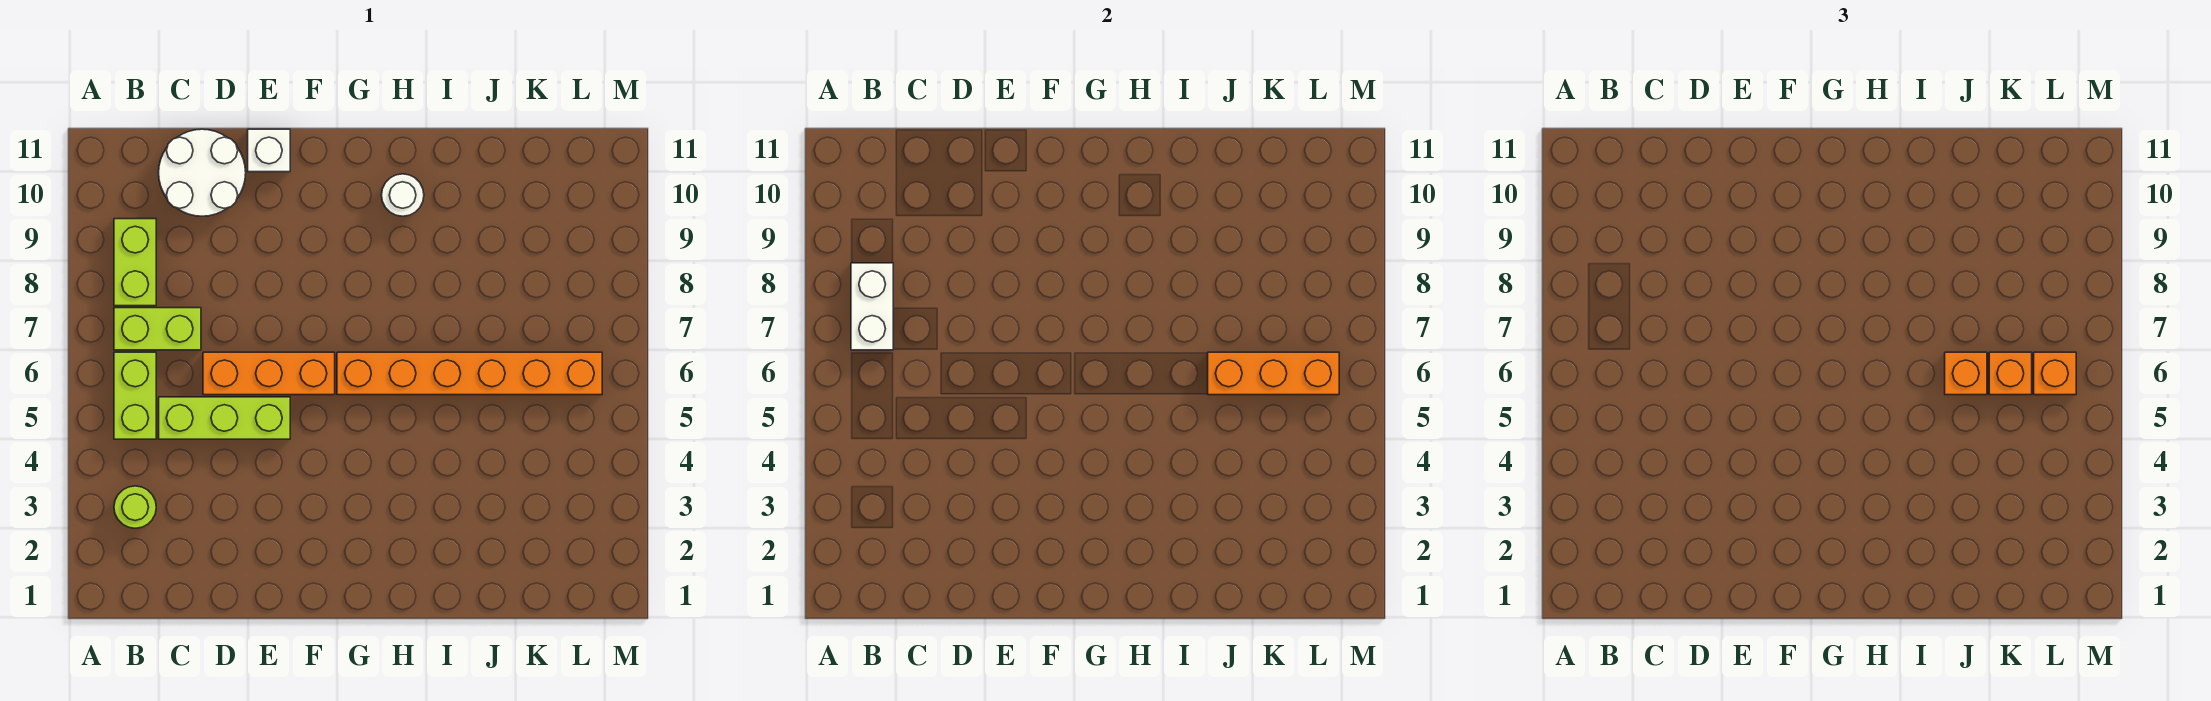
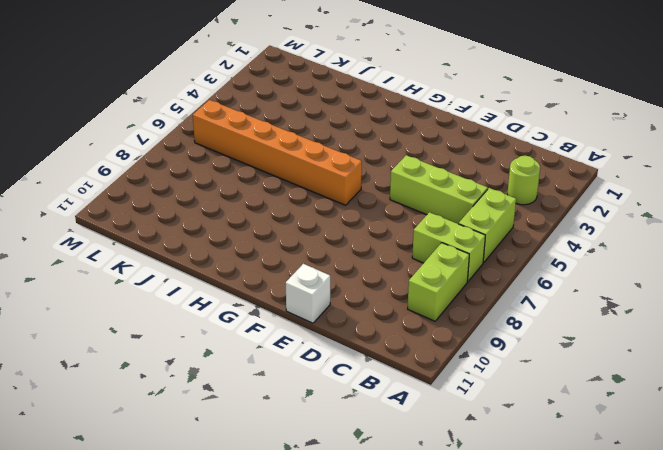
none -> white 2x2 round brick [159,129,246,216]
none -> orange 1x3 brick [203,352,335,395]
none -> white 1x1 round brick [382,174,424,216]

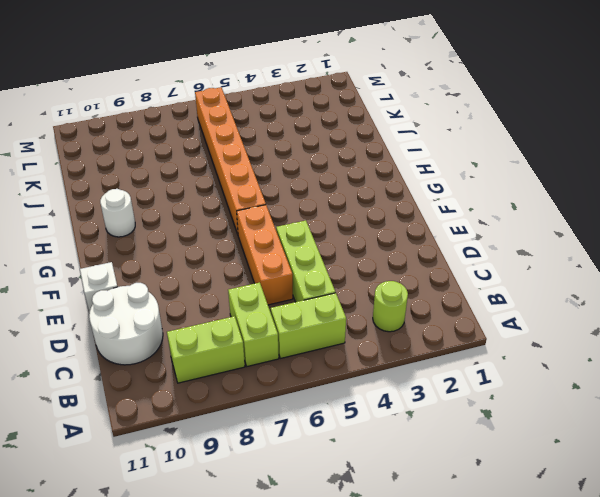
none -> white 1x2 brick [851,263,893,350]
none -> orange 1x3 brick [1208,352,1339,395]
none -> orange 1x1 brick [1945,352,1987,395]

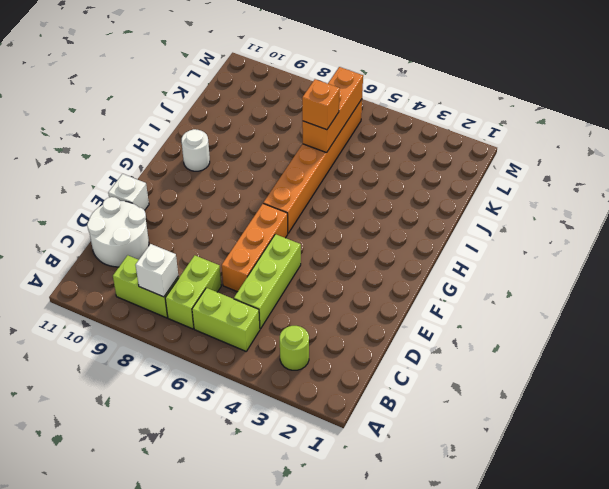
white 1x1 brick [136,244,178,297] -> white 1x2 brick [851,263,893,350]
none -> orange 1x1 brick [1989,352,2032,395]
none -> orange 1x1 brick [2034,352,2076,395]

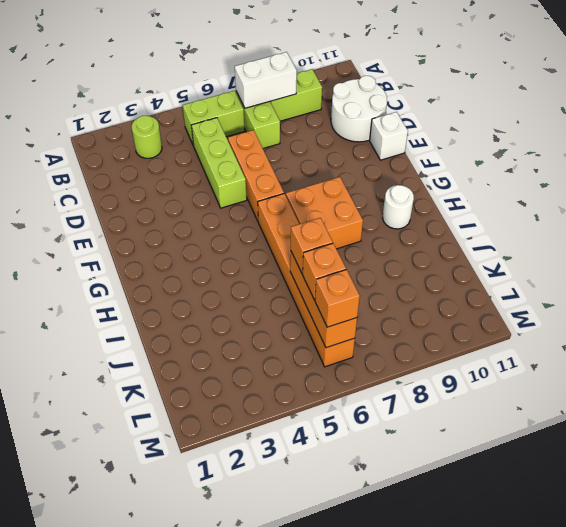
orange 2x2 brick [286,177,363,249] -> none

